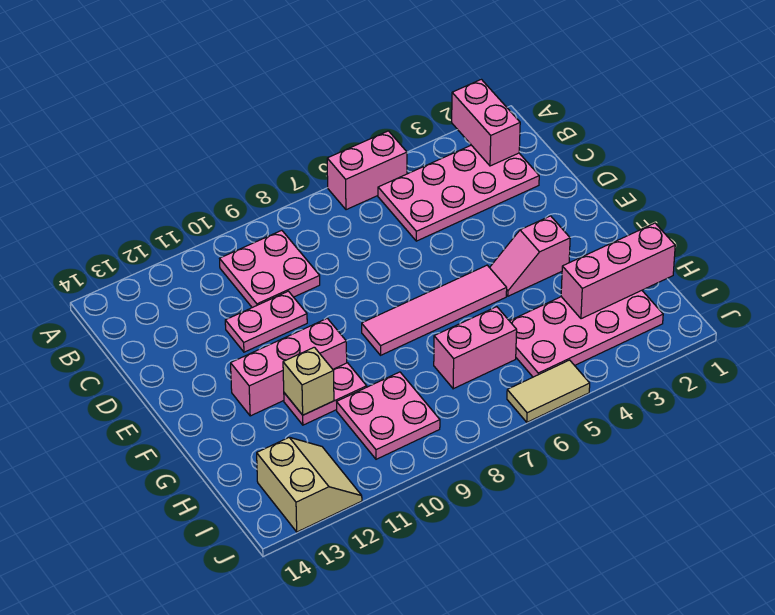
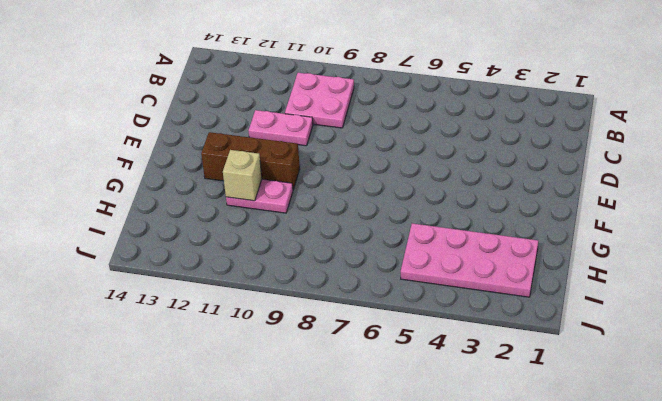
brown 1x3 brick [201,132,300,189] -> pink 1x3 brick [231,318,347,416]
none -> pink 1x2 brick [327,131,407,210]
none -> pink 2x4 plate [378,145,539,241]
none -> pink 1x2 slope [490,216,570,296]

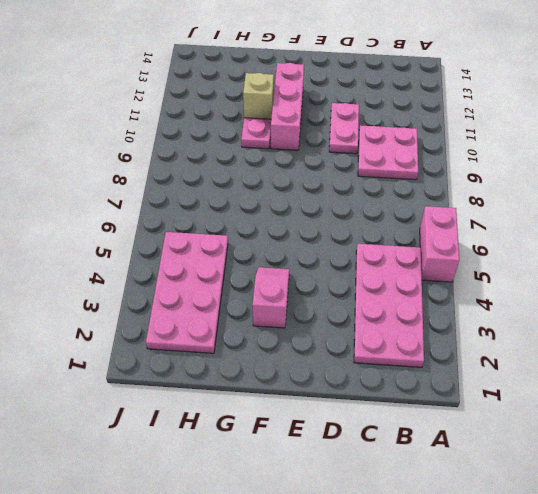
none -> pink 1x4 tile [362,265,507,355]
none -> pink 1x2 brick [434,307,517,389]
none -> pink 2x2 plate [337,372,440,459]

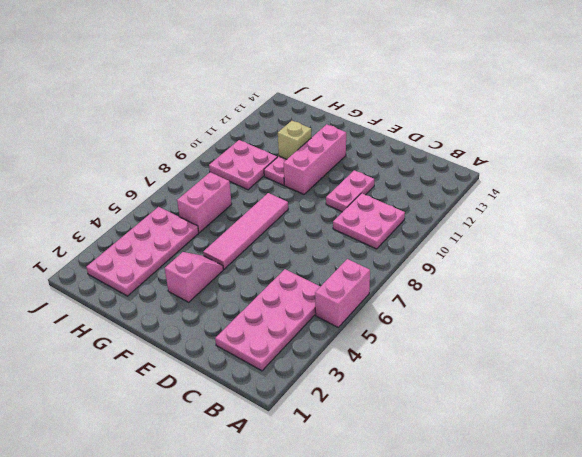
none -> tan 2x2 slope [257,437,362,532]
none -> tan 1x2 tile [507,360,590,422]
none -> pink 1x2 brick [452,79,520,166]

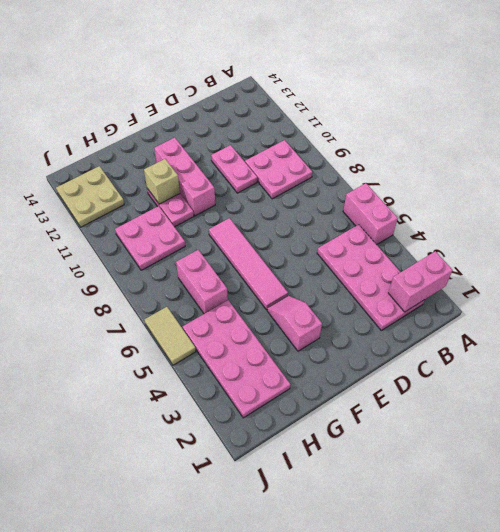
tan 2x2 plate [56,166,124,227] -> tan 2x2 slope [257,437,362,532]
none -> pink 1x3 brick [561,223,675,319]

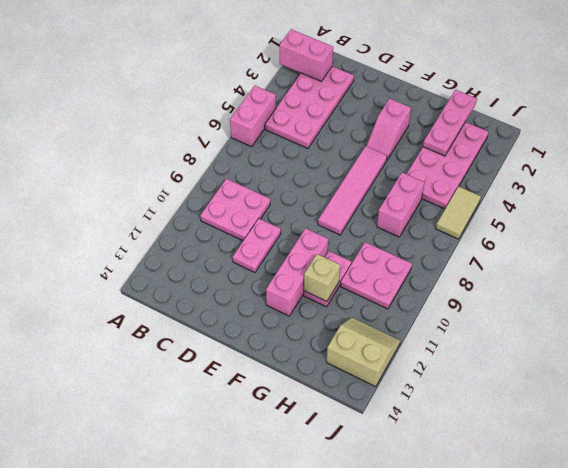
pink 1x3 plate [423,90,477,156] -> pink 1x3 brick [561,223,675,319]

